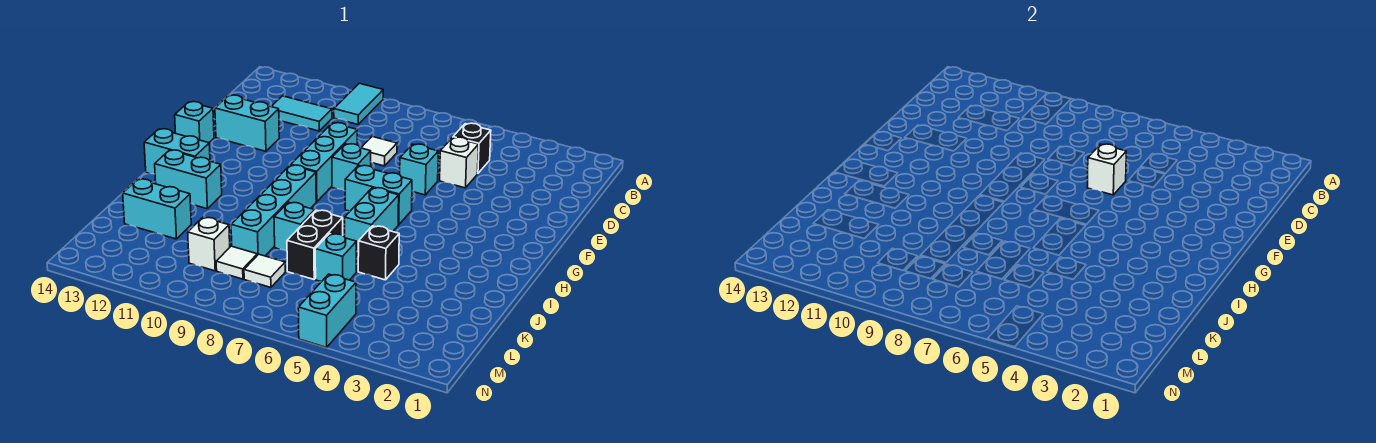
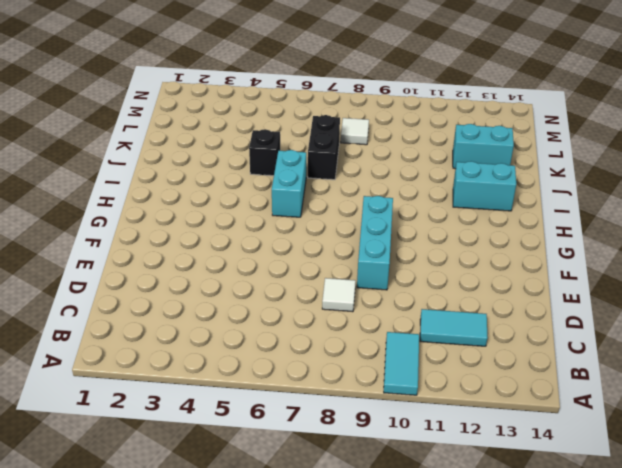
none -> black 1x1 brick [453,123,491,174]
none -> white 1x1 brick [440,137,478,188]
none -> cyan 1x1 brick [400,144,438,195]

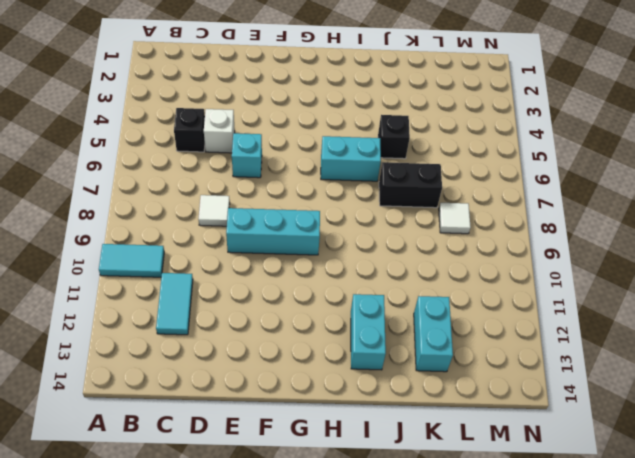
none -> cyan 1x2 brick [215,95,279,151]
none -> cyan 1x1 brick [332,144,371,191]
none -> cyan 1x1 brick [175,102,214,143]

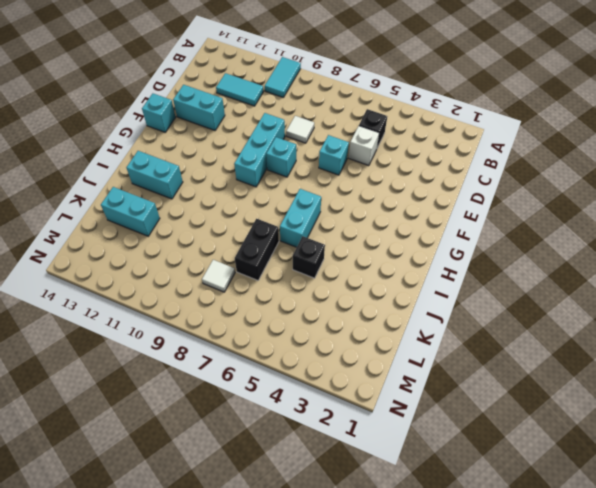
none -> cyan 1x2 brick [345,165,412,225]
none -> cyan 1x4 brick [231,165,316,256]
none -> cyan 1x2 brick [144,129,210,174]

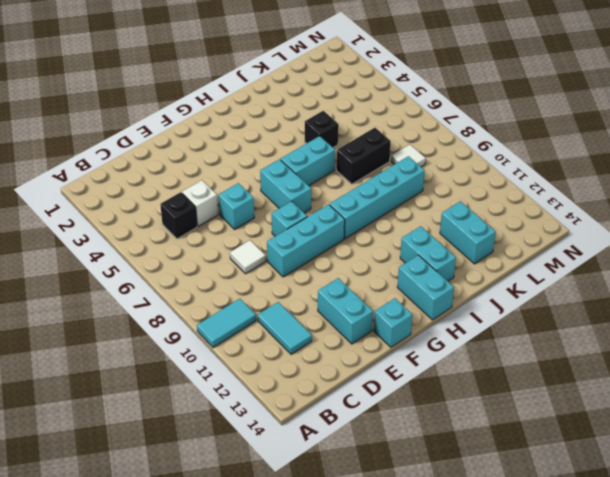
none -> cyan 1x1 brick [274,202,315,251]
none -> cyan 1x1 brick [315,234,356,282]
none -> white 1x1 tile [216,246,257,279]

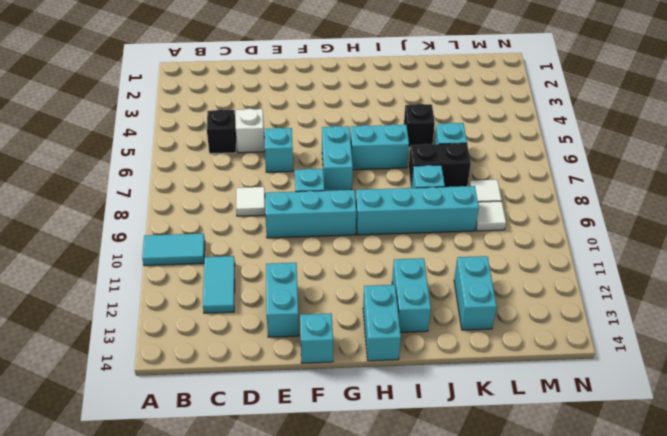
none -> white 1x1 brick [188,217,230,271]
none -> cyan 1x2 brick [298,274,356,347]
none -> white 1x1 brick [1087,144,1126,195]

